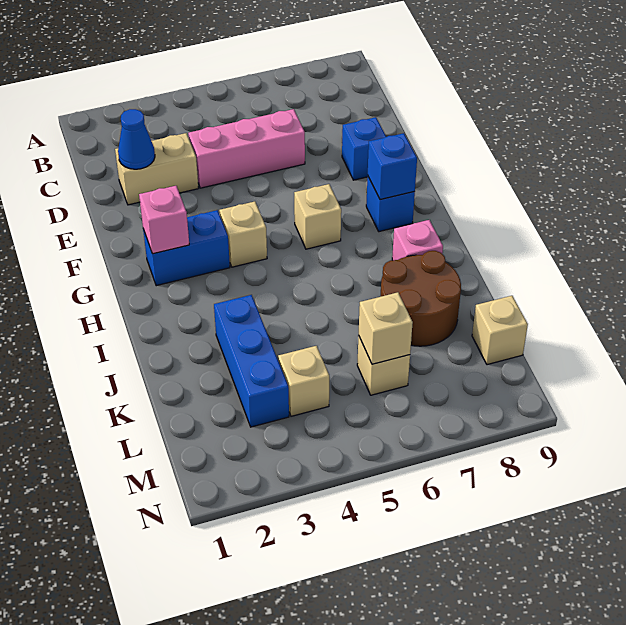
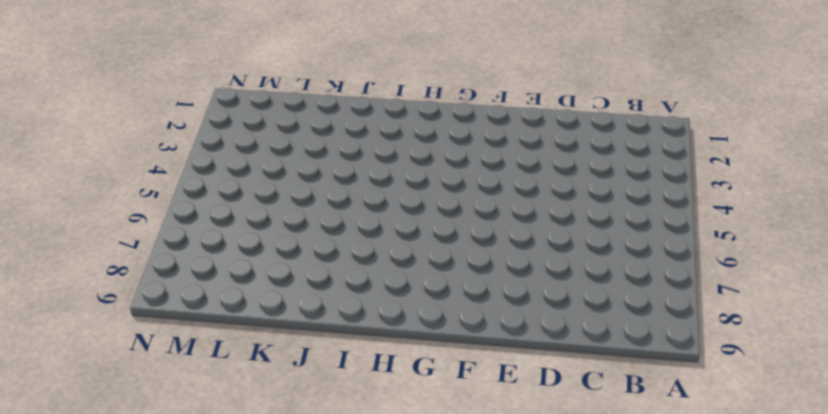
none -> tan 1x2 brick [115,133,198,205]
none -> pink 1x3 brick [188,109,305,188]
none -> blue 1x1 brick [342,117,386,180]

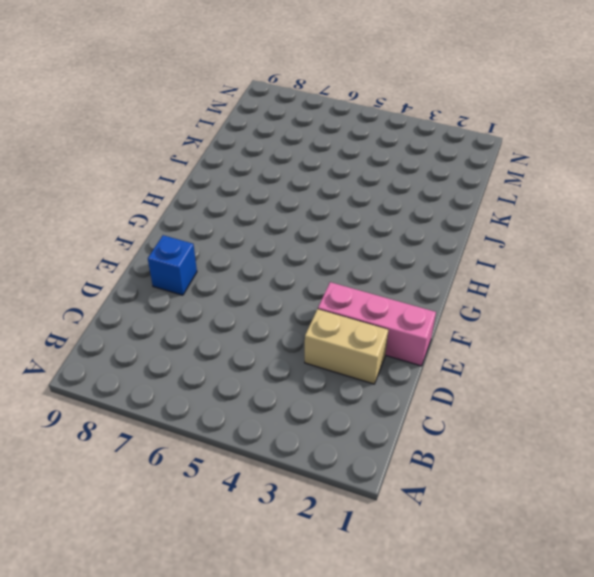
pink 1x3 brick [318,282,436,366] -> pink 1x3 brick moved to [188,109,305,188]
none -> blue 1x2 brick [143,210,230,286]
none -> tan 1x1 brick [219,201,267,267]
none -> tan 1x1 brick [294,184,341,249]

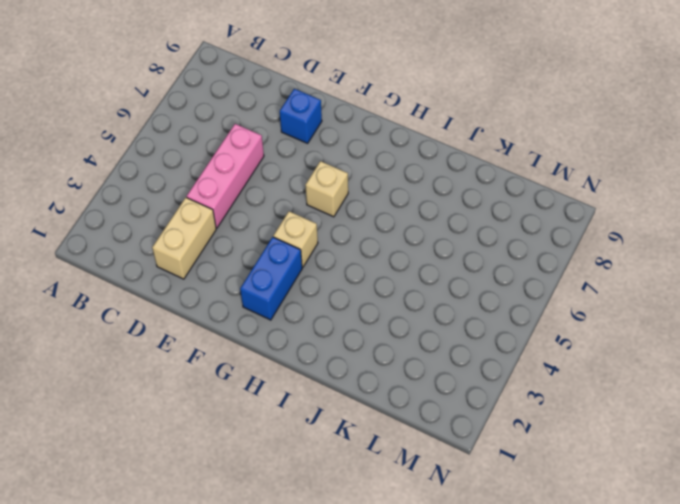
none -> blue 1x1 brick [366,177,415,232]
none -> pink 1x1 brick [392,220,443,260]
none -> blue 1x3 brick [214,295,289,427]

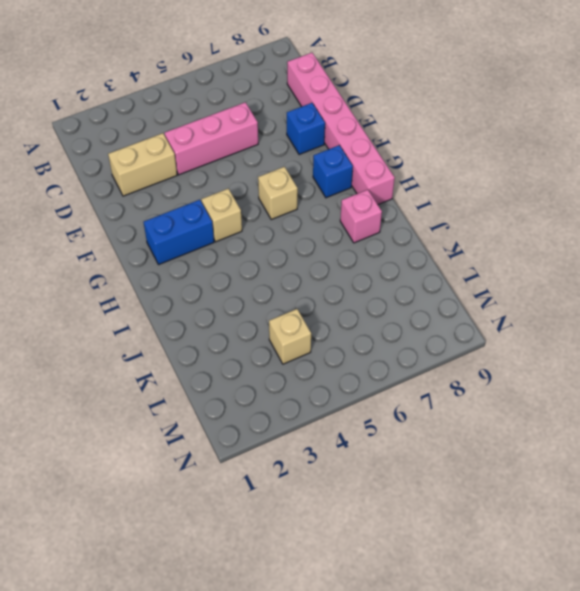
pink 1x6 brick [287,53,395,205] -> none
none -> blue 1x3 brick [214,295,289,427]
none -> brown 2x2 round brick [380,251,461,346]
none -> tan 1x1 brick [357,335,410,395]

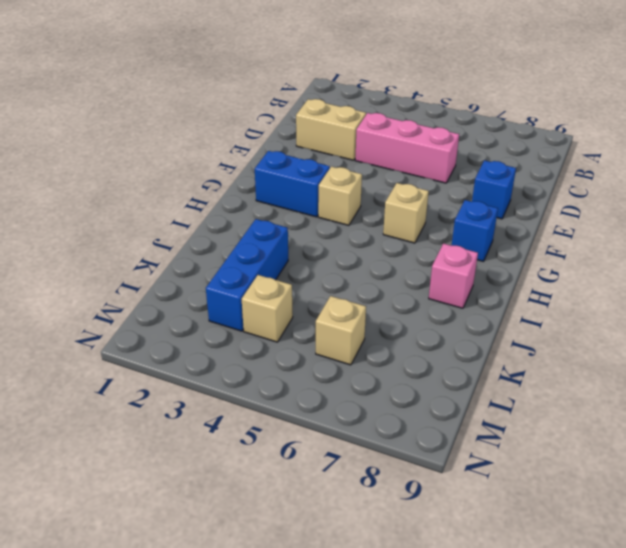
none -> brown 2x2 round brick [380,251,461,346]
none -> tan 1x1 brick [472,296,528,365]
none -> blue 1x1 cone [118,109,155,169]

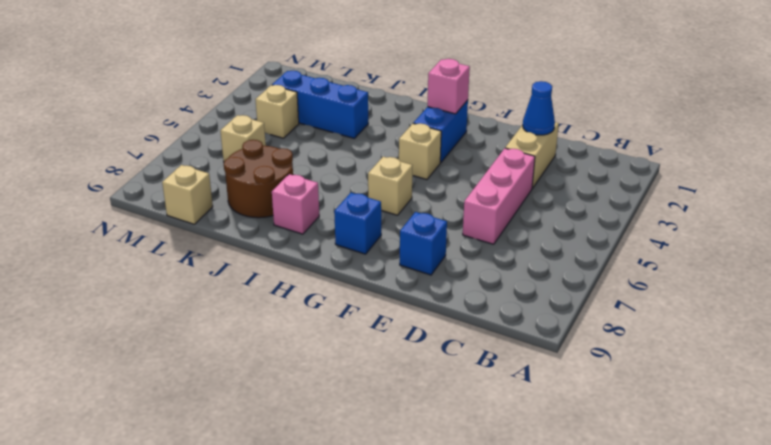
none -> blue 1x1 brick [368,133,417,200]
none -> tan 1x1 brick [359,292,413,364]

